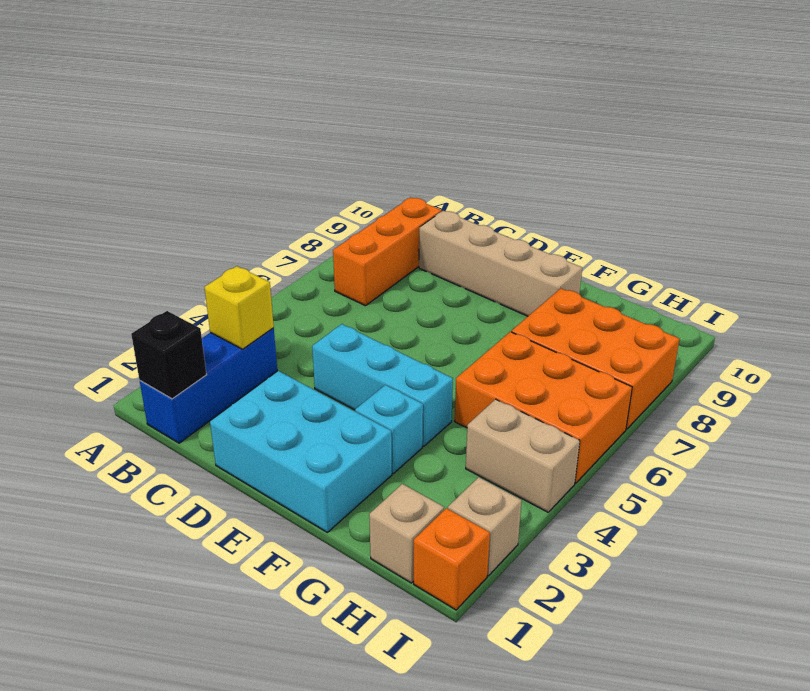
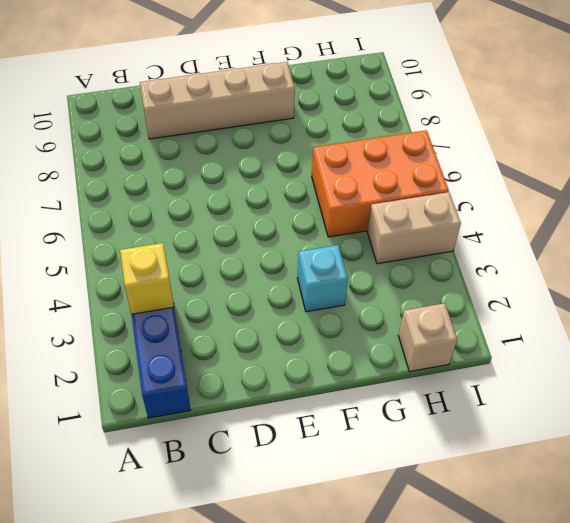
none -> orange 1x3 brick [333,197,441,306]
none -> cyan 2x3 brick [210,371,392,532]
none -> cyan 1x3 brick [312,324,453,446]

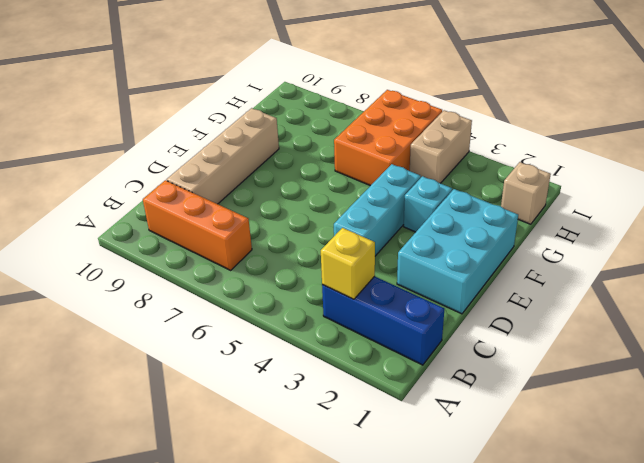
none -> orange 2x3 brick [511,288,680,429]
none -> orange 1x1 brick [414,508,490,610]
none -> tan 1x1 brick [448,477,522,576]

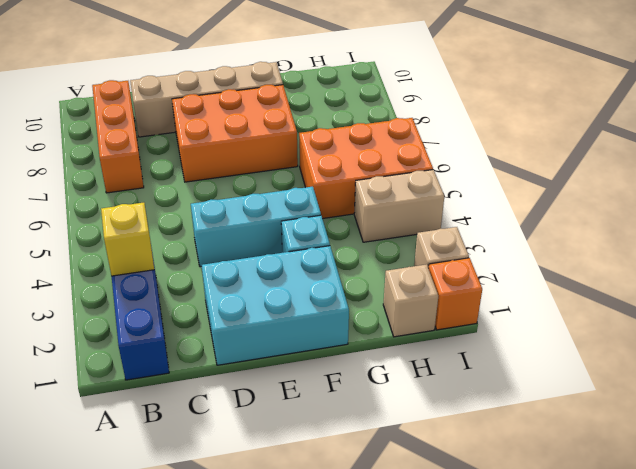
orange 2x3 brick [172,85,298,182] -> orange 2x3 brick moved to [511,288,680,429]
none -> black 1x1 brick [131,311,207,399]

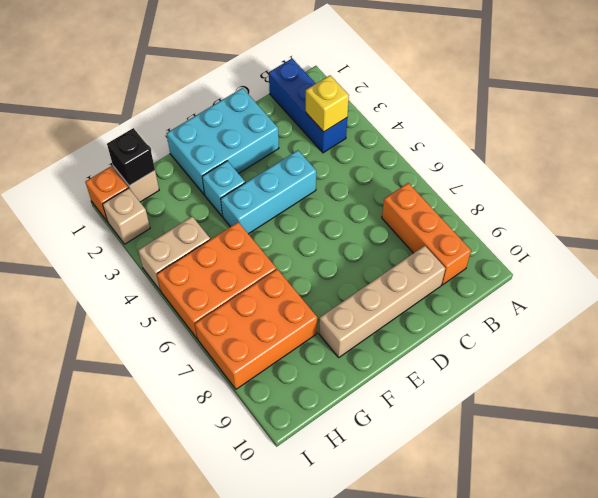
black 1x1 brick [107,128,155,186] -> black 1x1 brick moved to [131,311,207,399]

